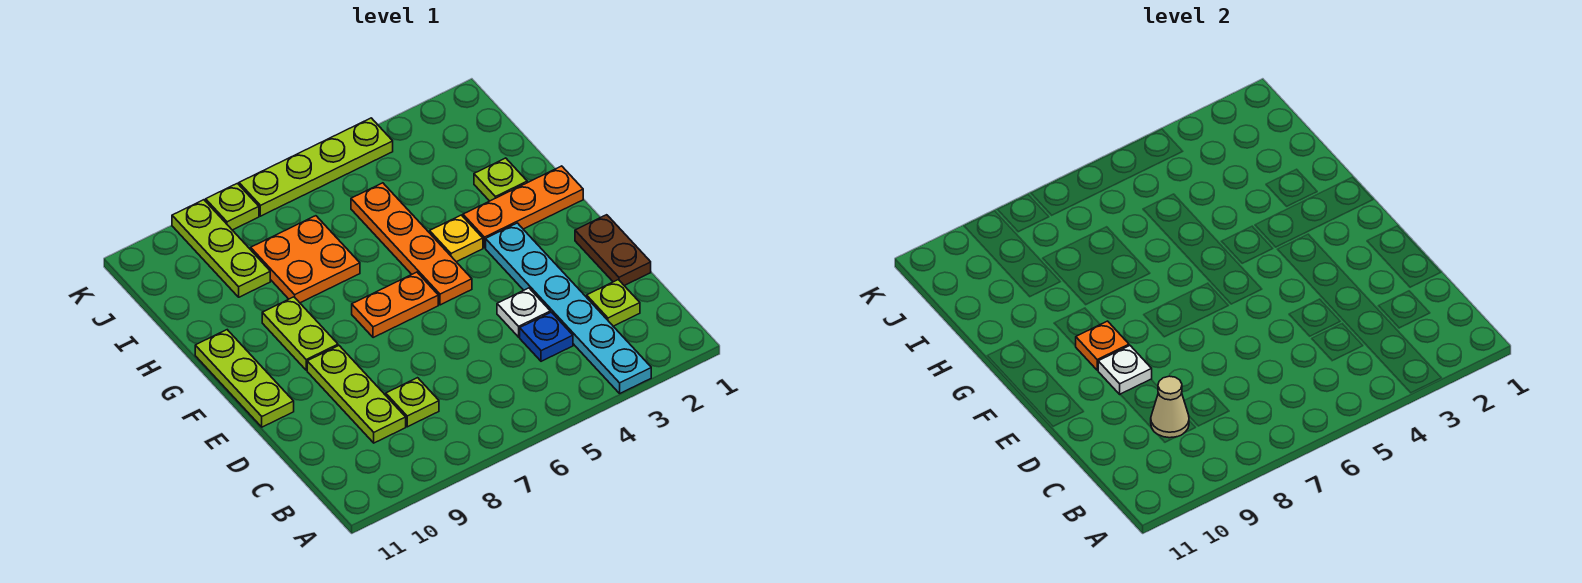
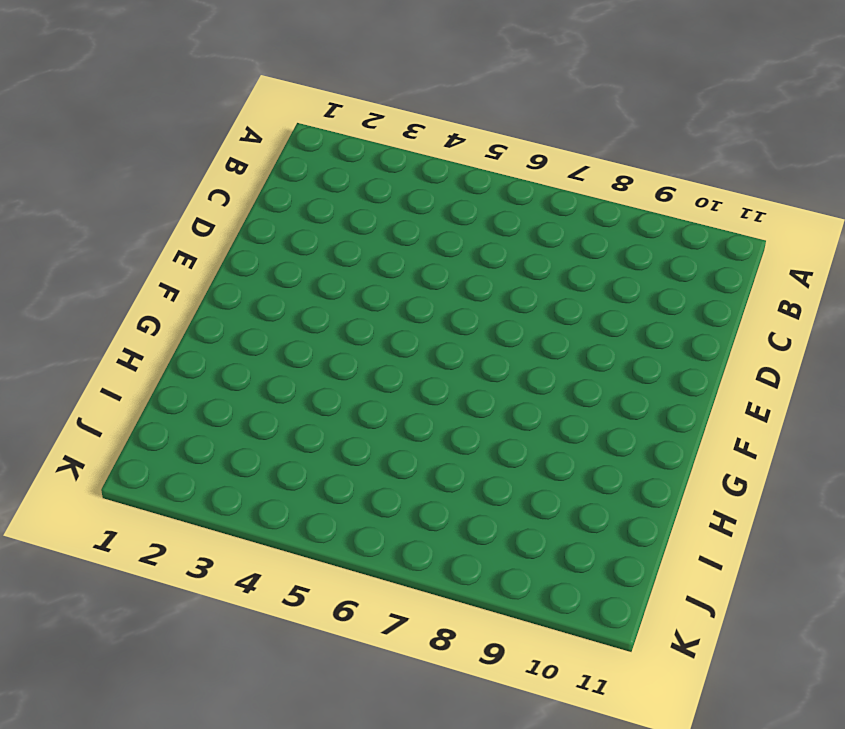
none -> cyan 1x6 plate [486,223,651,393]
none -> lime 1x1 plate [587,280,640,326]
none -> blue 1x1 plate [520,312,573,361]

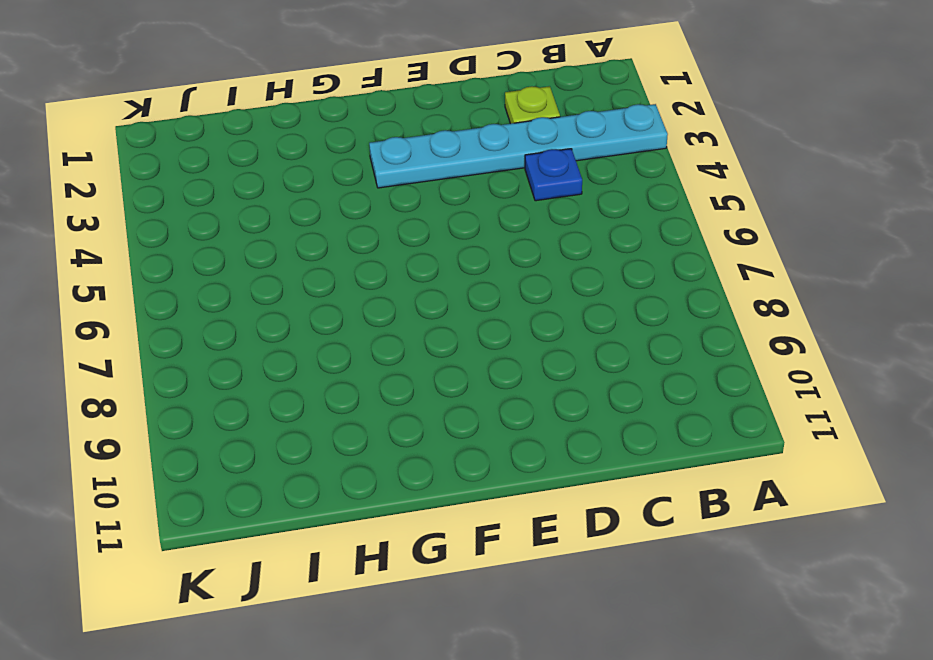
none -> lime 1x1 plate [386,378,439,427]
none -> lime 1x3 plate [307,346,406,443]
none -> brown 1x2 plate [575,215,651,286]

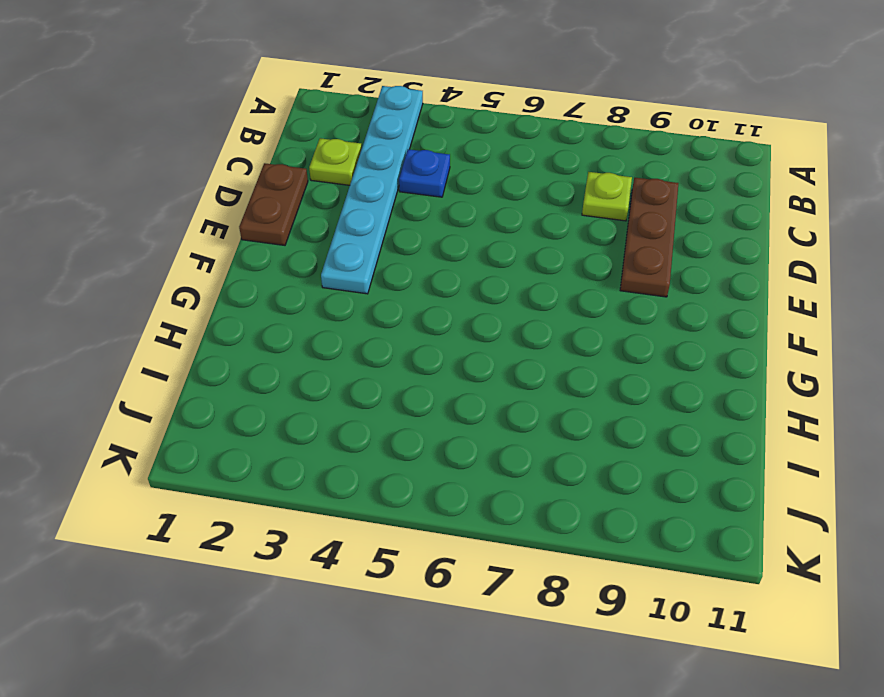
brown 1x3 plate [620,178,679,297] -> lime 1x3 plate [307,346,406,443]
none -> white 1x1 plate [497,288,550,337]
none -> lime 1x3 plate [195,330,294,427]
none -> orange 1x4 plate [351,183,472,305]

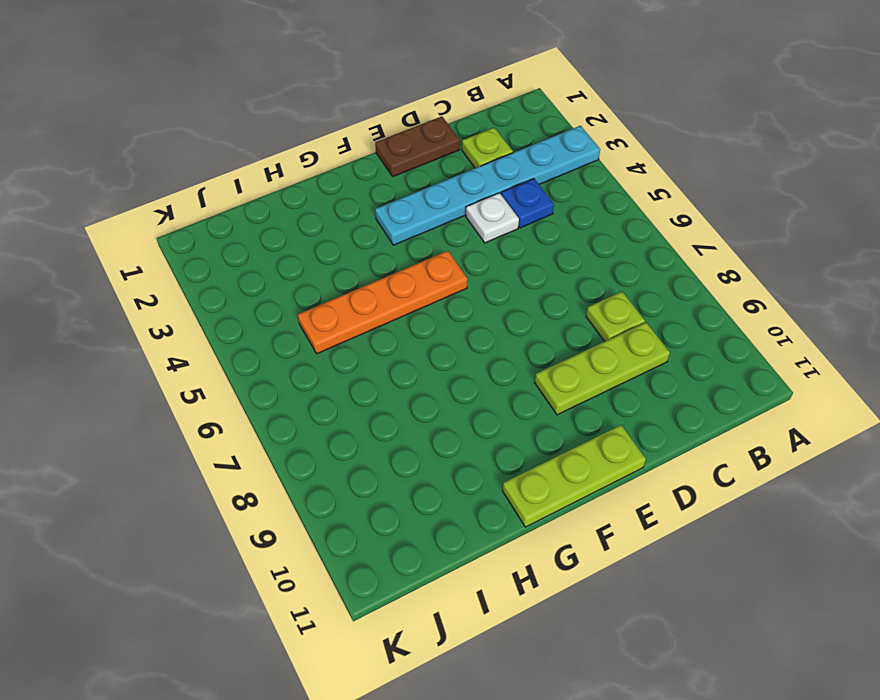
none -> orange 1x2 plate [352,272,438,338]
none -> lime 1x2 plate [262,297,338,370]
none -> orange 1x3 plate [463,166,583,248]

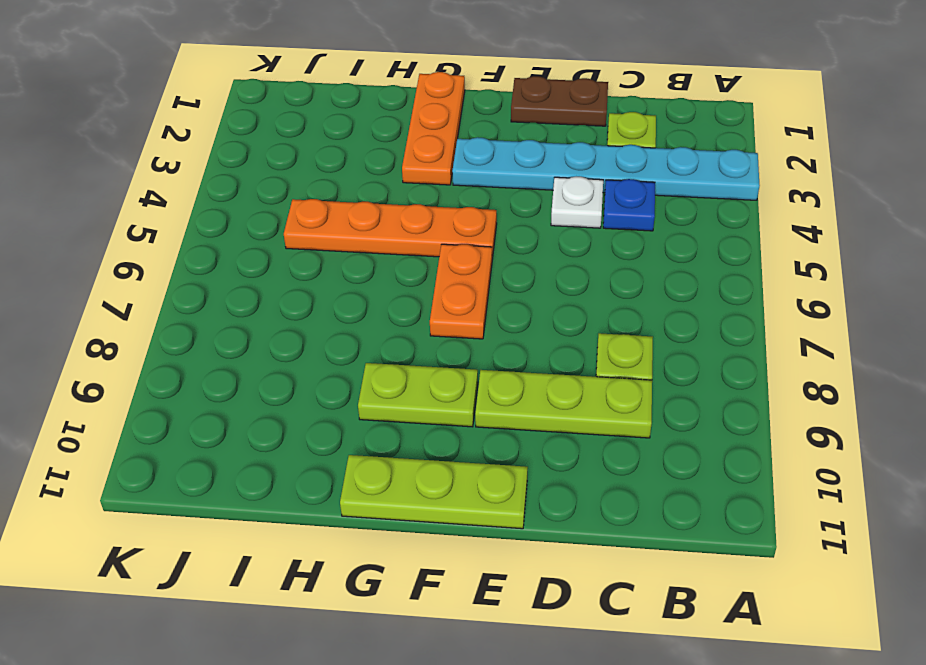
none -> yellow 1x1 plate [430,215,483,262]
none -> lime 1x1 plate [474,158,527,201]
none -> orange 2x2 plate [251,216,360,303]

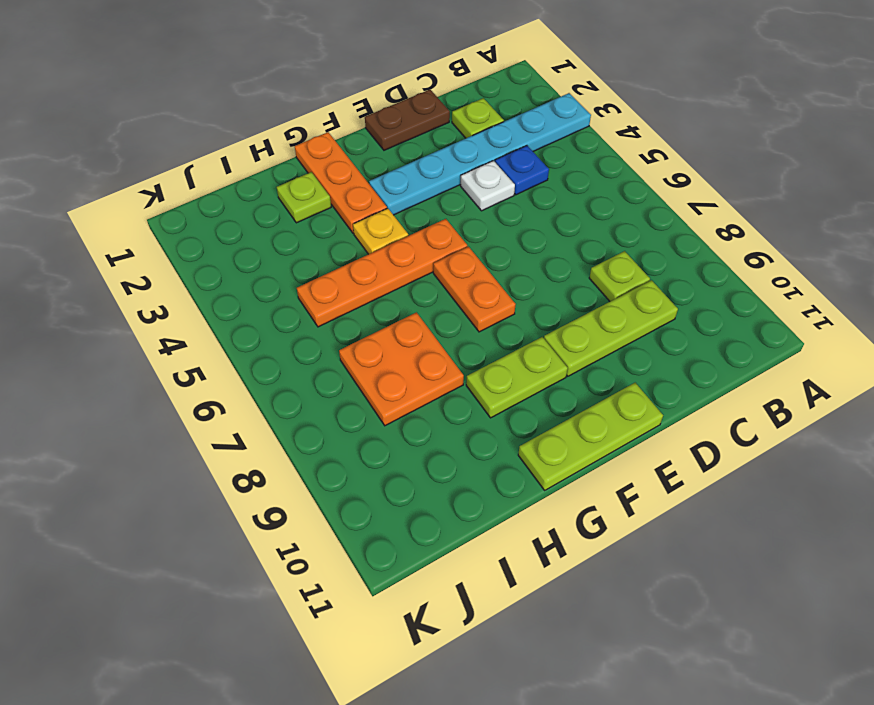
none -> lime 1x3 plate [172,200,270,297]
none -> lime 1x4 plate [239,118,393,216]
none -> lime 1x1 plate [206,183,259,230]

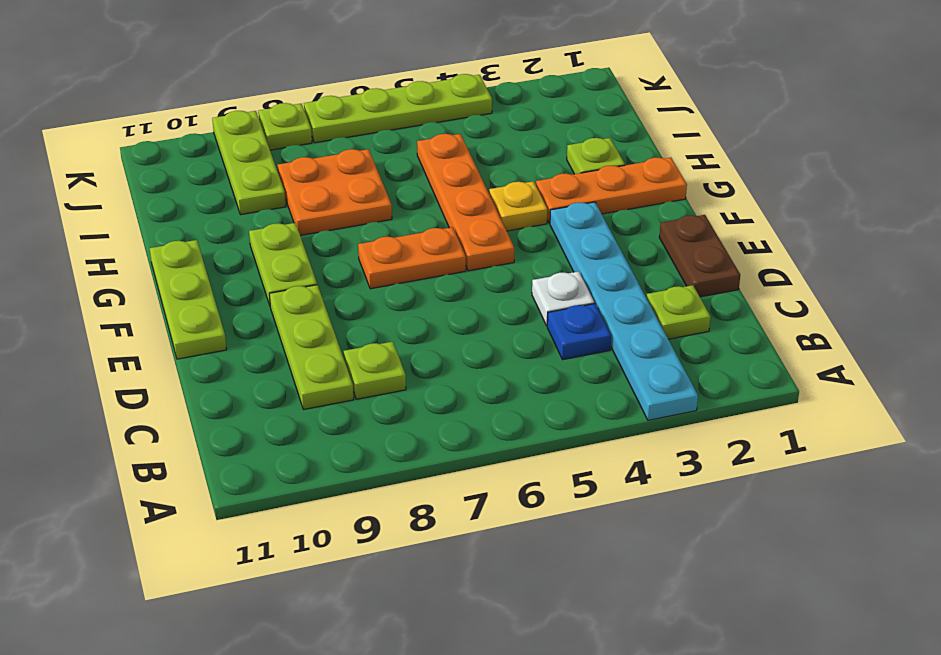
none -> tan 1x1 cone [1151,376,1189,438]
none -> white 1x1 plate [1098,346,1152,394]
none -> orange 1x1 plate [1076,321,1129,370]

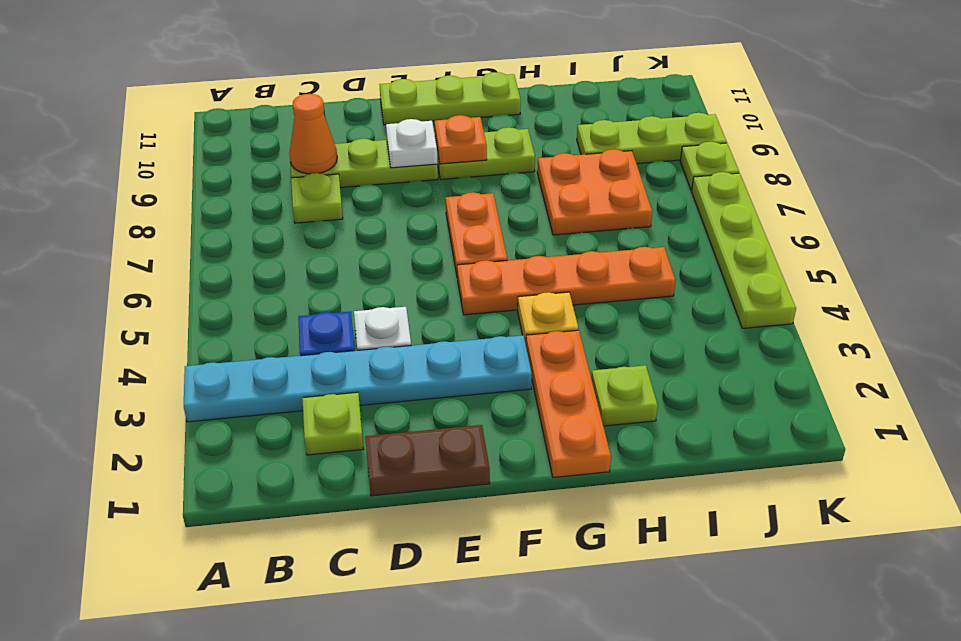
orange 1x1 cone [289,94,337,174] -> tan 1x1 cone [1151,376,1189,438]

